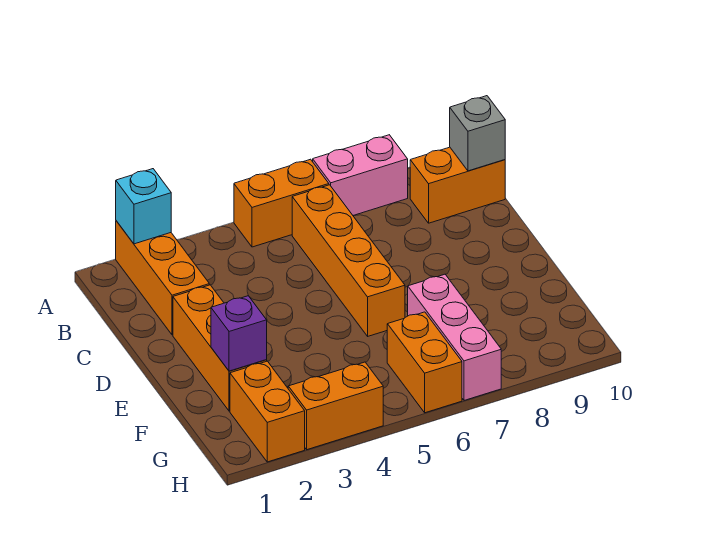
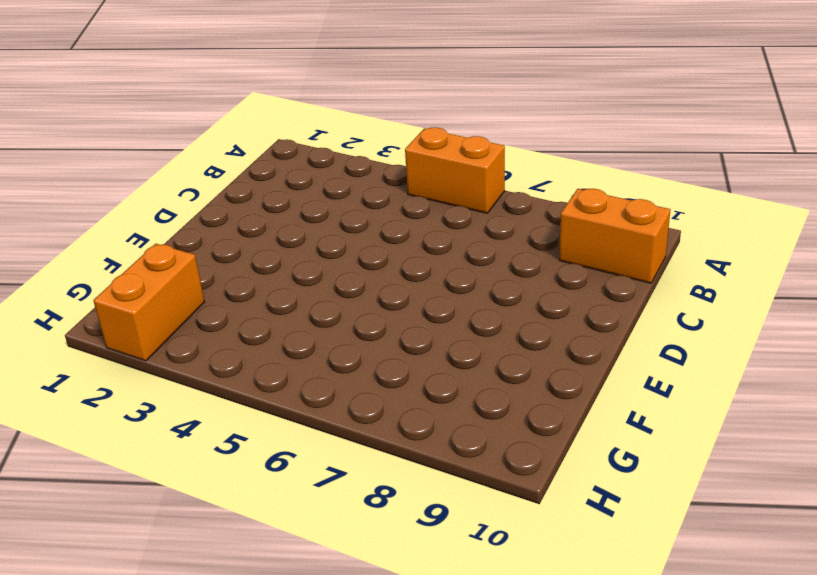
none -> orange 1x3 brick [116,221,209,335]
none -> pink 1x2 brick [313,135,408,215]
none -> orange 1x4 brick [292,185,405,336]

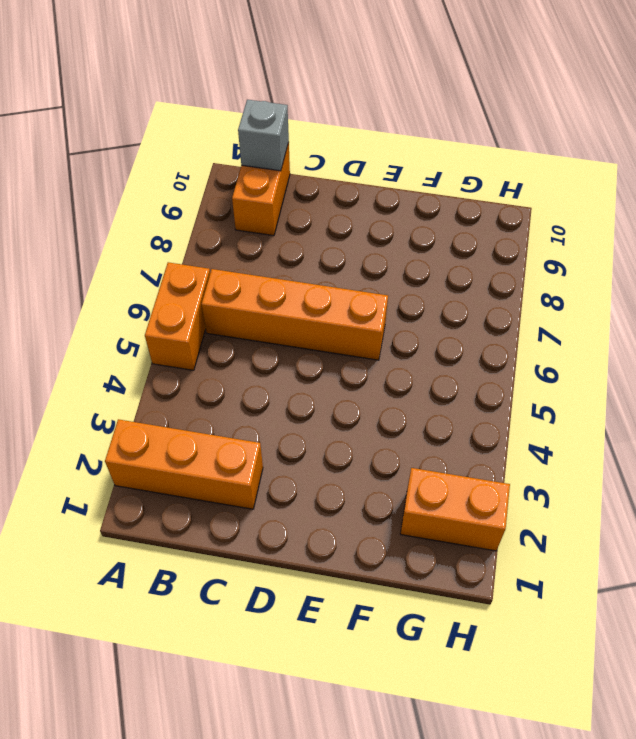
none -> pink 1x2 brick [313,135,408,215]
none -> orange 1x3 brick [173,285,267,411]
none -> pink 1x3 brick [408,274,501,400]

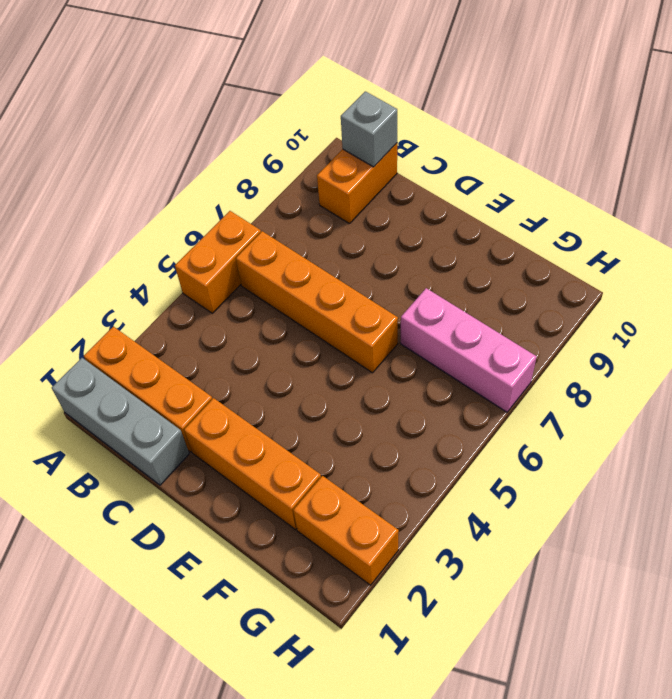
grey 1x3 brick [52,358,189,485] -> none
none -> pink 1x2 brick [313,135,408,215]
none -> orange 1x2 brick [387,312,462,413]
none -> orange 1x2 brick [288,362,383,450]

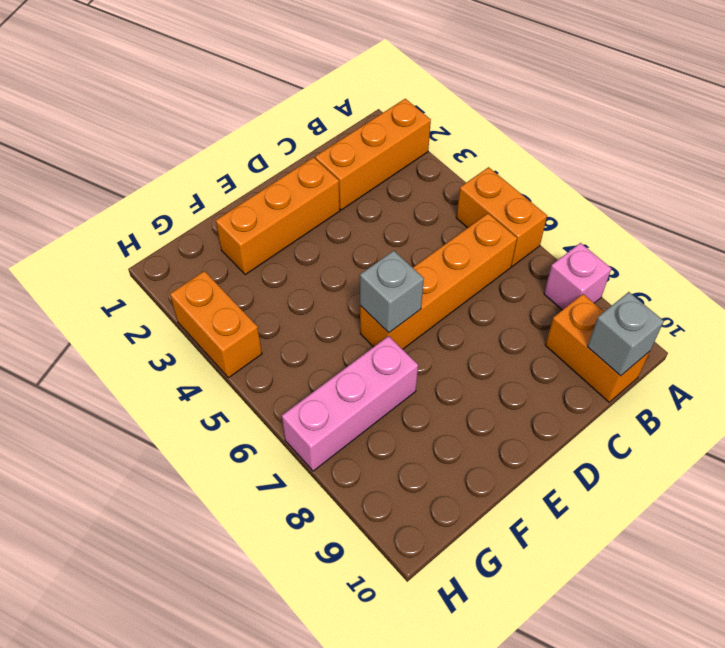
pink 1x1 brick [544,243,611,310] -> pink 1x2 brick [313,135,408,215]
grey 1x1 brick [360,251,424,333] -> none
none -> orange 1x2 brick [230,361,305,462]
none -> orange 1x2 brick [387,312,462,413]
none -> cyan 1x1 brick [116,169,171,244]

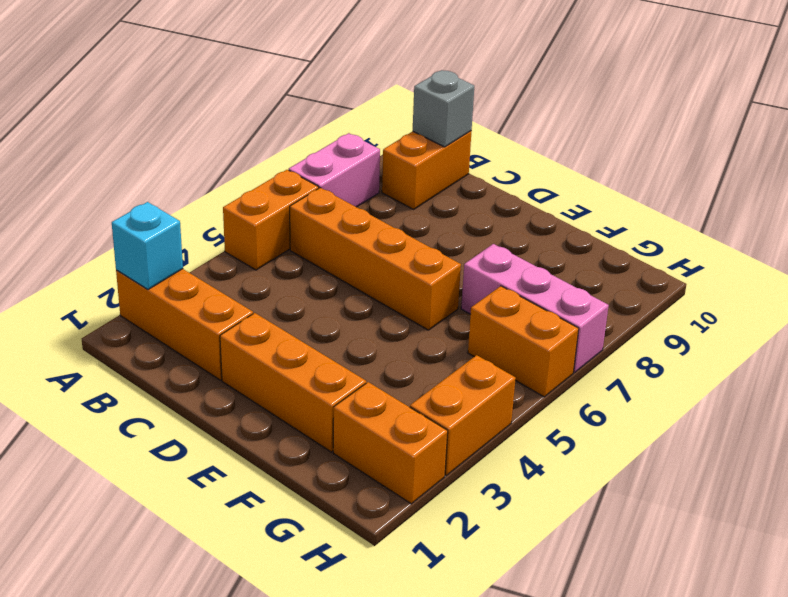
none -> purple 1x1 brick [211,296,267,371]

